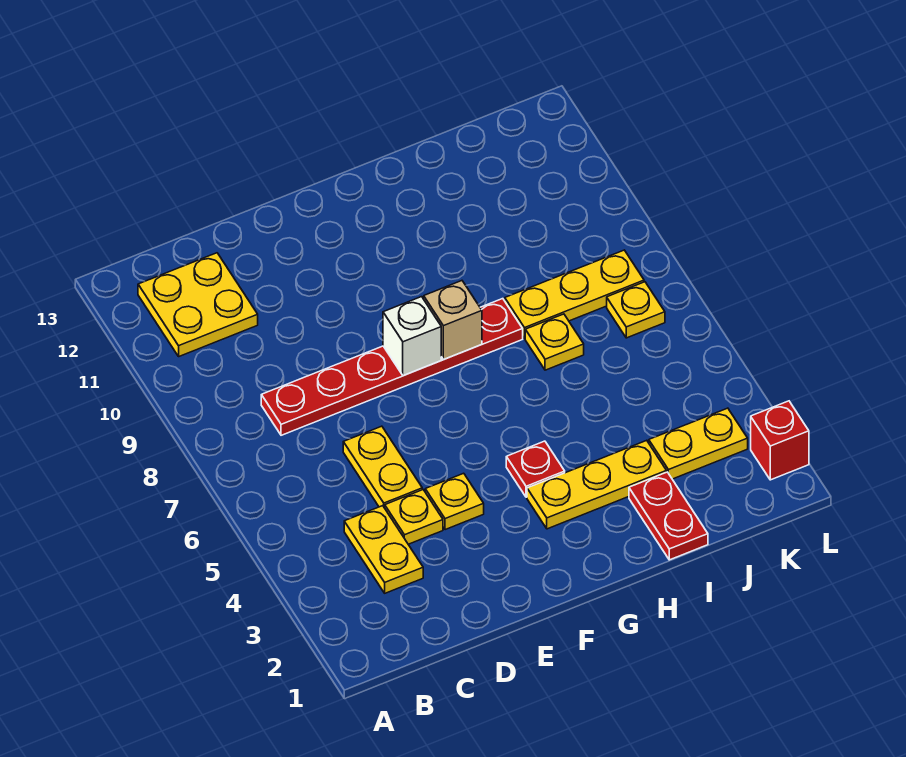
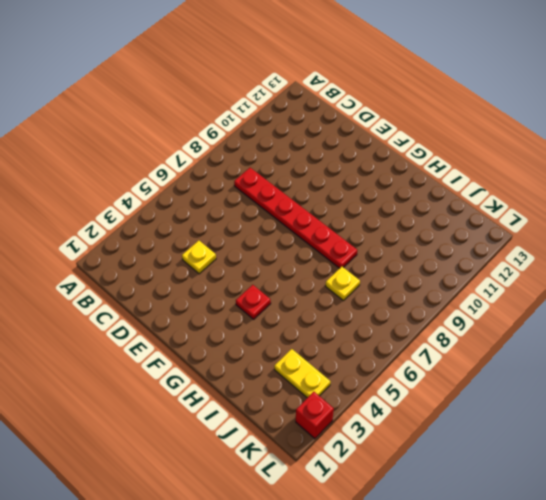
none -> yellow 2x2 plate [138,253,258,356]
none -> yellow 1x2 plate [344,506,423,593]
none -> yellow 1x2 plate [343,426,422,508]

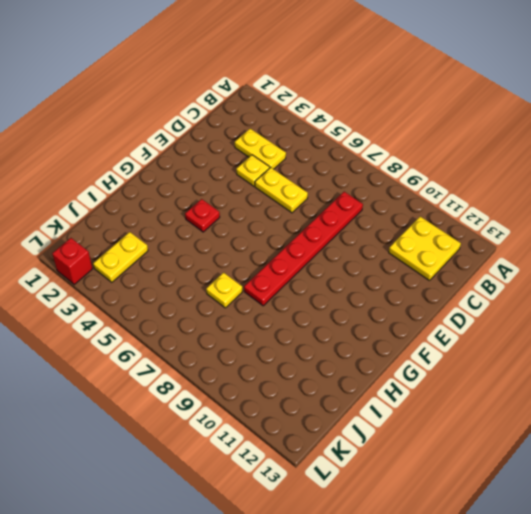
none -> yellow 1x1 plate [425,473,484,530]
none -> yellow 1x3 plate [527,440,667,529]
none -> red 1x2 plate [629,472,708,560]

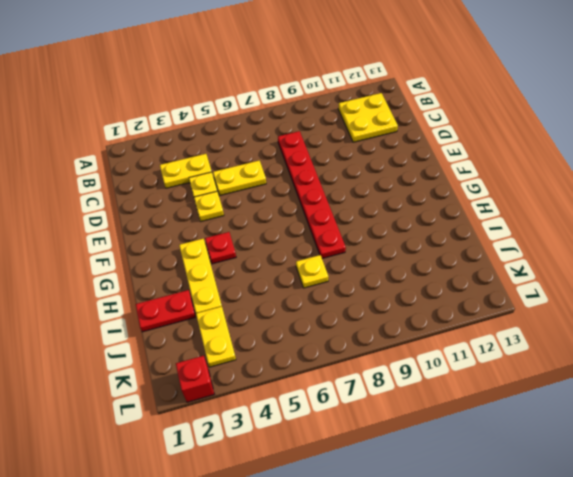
none -> yellow 1x3 plate [505,250,644,339]
none -> yellow 1x1 plate [607,282,665,338]
none -> white 1x1 brick [383,297,441,376]

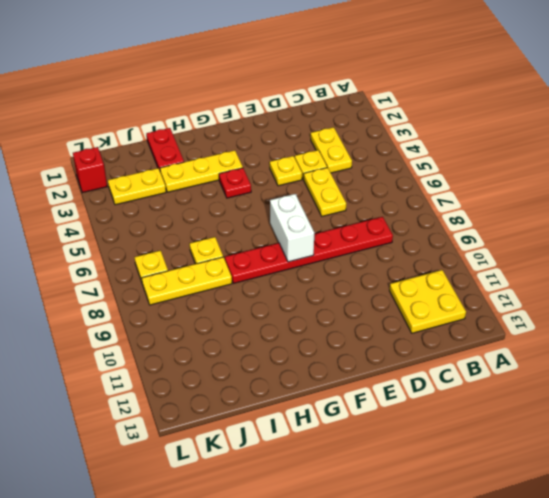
white 1x2 brick [270,194,314,262] -> white 1x1 brick [383,297,441,376]
none -> tan 1x1 brick [424,281,482,359]

